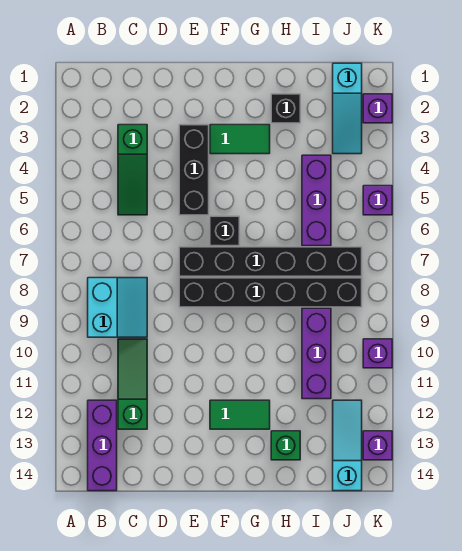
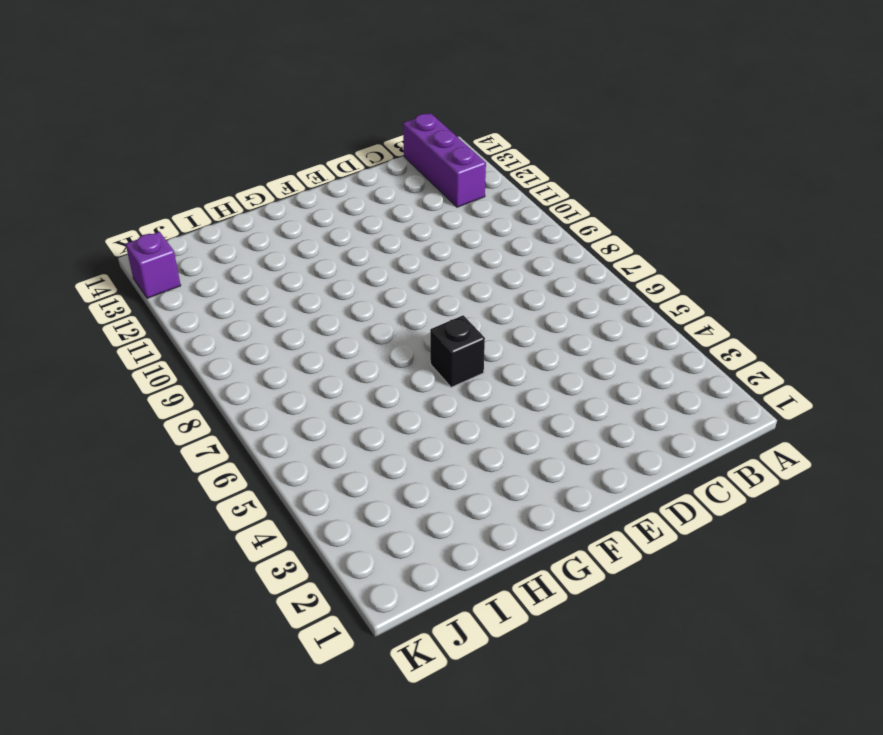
none -> cyan 2x2 slope [88,278,147,337]
none -> green 1x3 slope [118,125,147,215]
none -> green 1x3 slope [118,339,147,429]

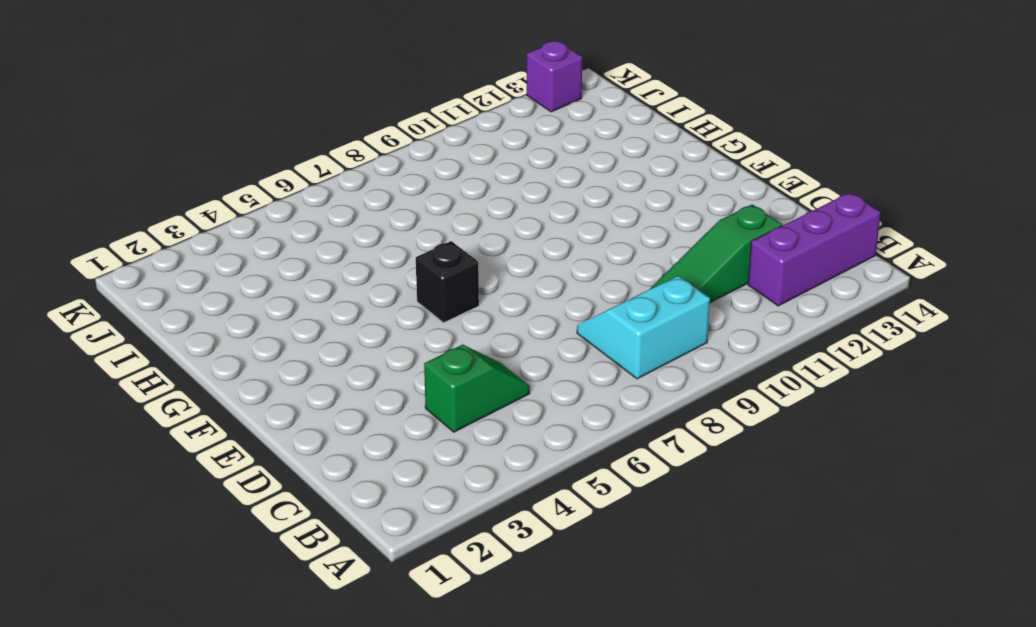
green 1x2 slope [424,345,530,432] -> green 1x3 slope [118,125,147,215]
none -> black 1x3 brick [179,125,209,215]
none -> black 1x6 brick [179,247,362,276]
none -> black 1x6 brick [179,278,362,307]

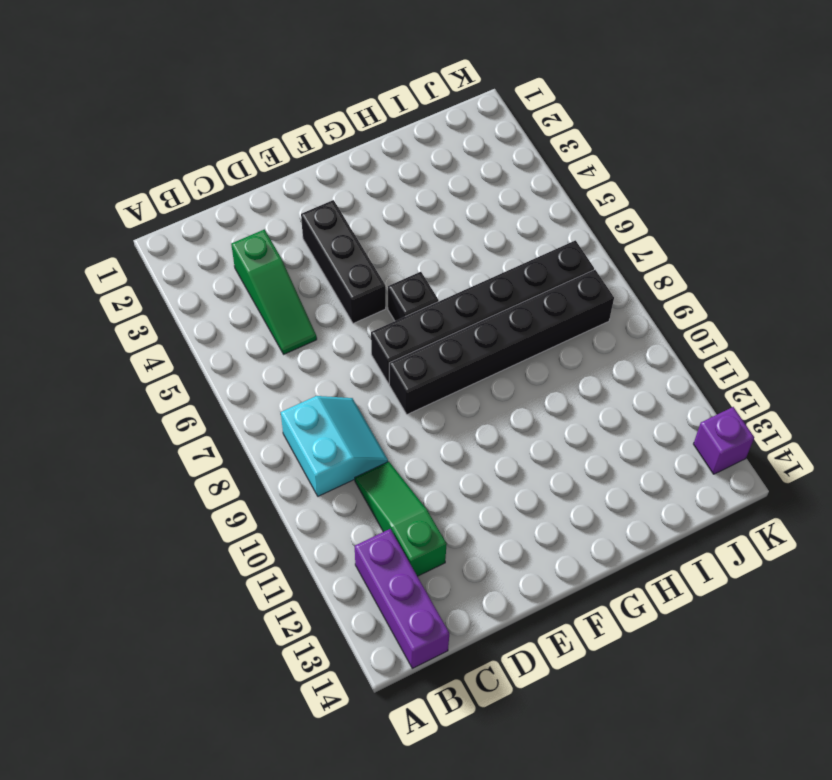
none -> green 1x2 tile [210,125,270,154]
none -> green 1x2 tile [210,400,270,429]
none -> black 1x1 brick [271,94,300,123]

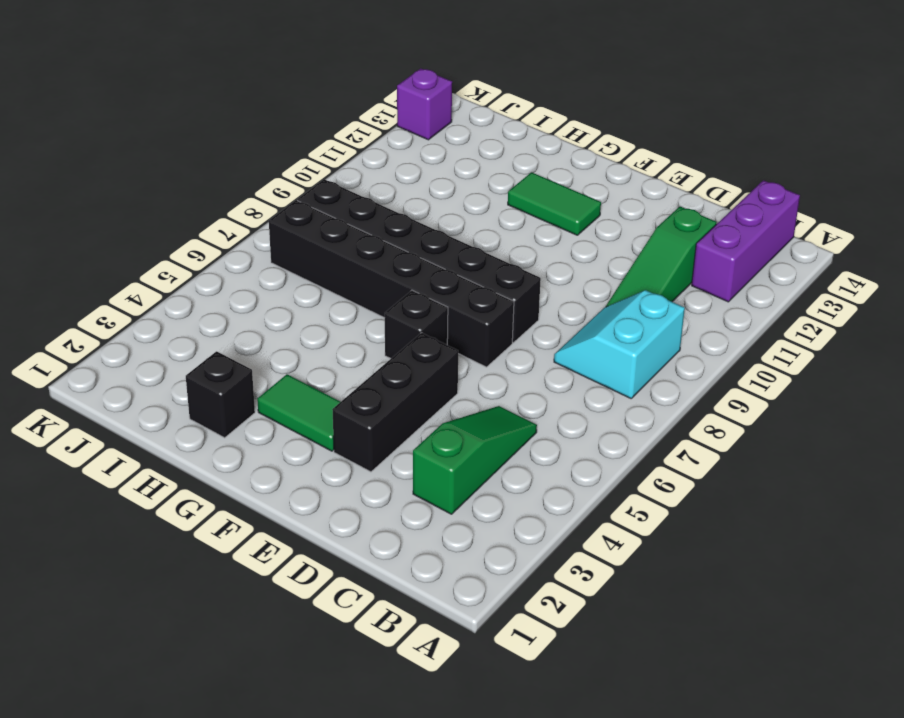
none -> green 1x1 brick [271,431,300,460]
none -> purple 1x3 brick [302,155,331,246]
none -> purple 1x3 brick [302,308,331,399]

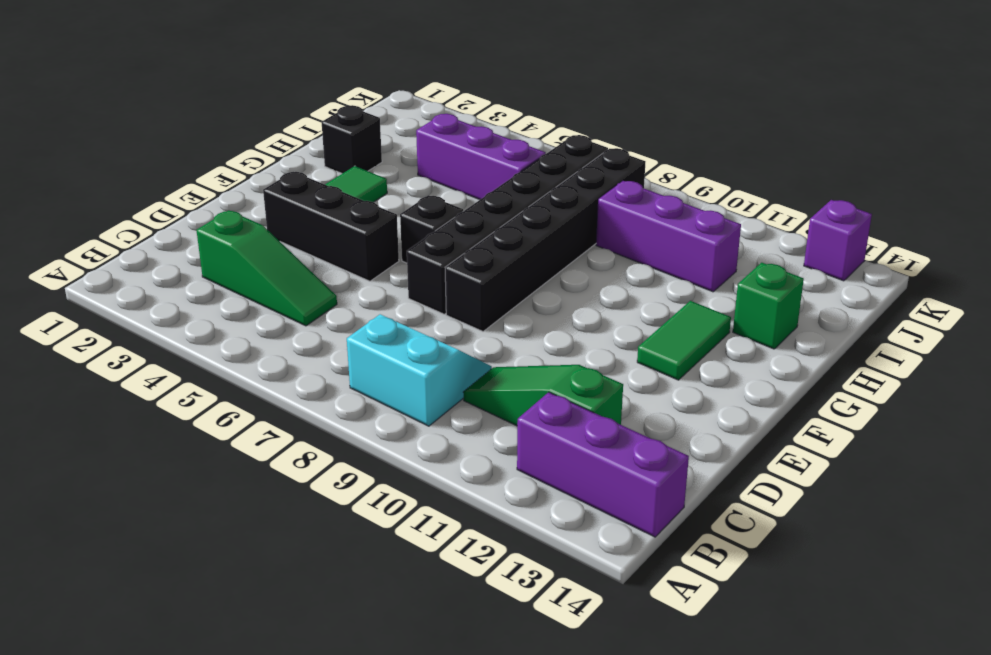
none -> cyan 1x3 slope [333,63,362,154]
none -> cyan 1x3 slope [333,400,362,491]
none -> purple 1x1 brick [363,94,392,123]

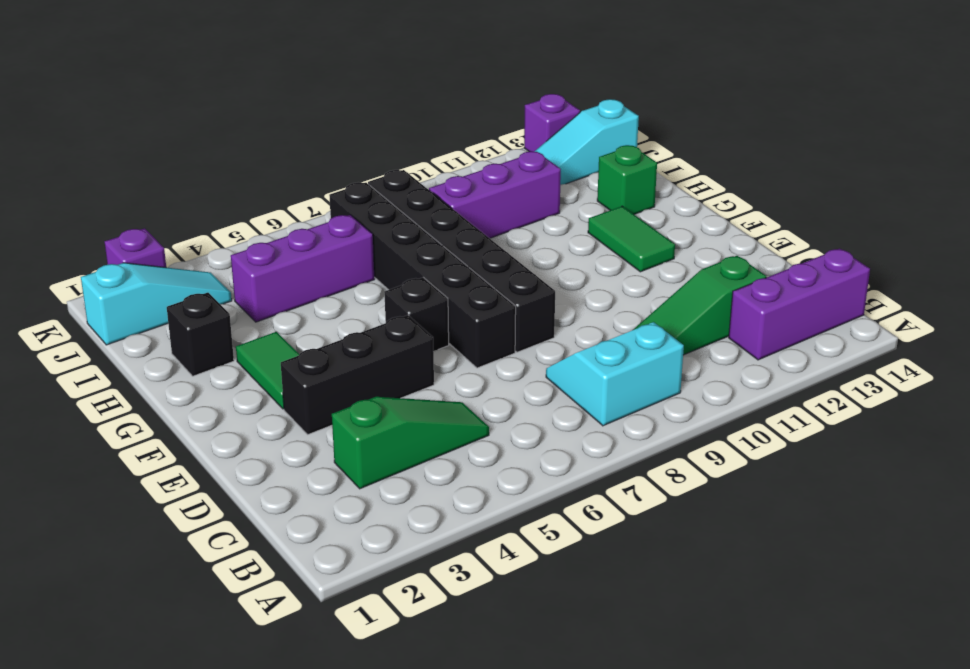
none -> purple 1x1 brick [363,186,392,215]
none -> purple 1x1 brick [363,339,392,368]

